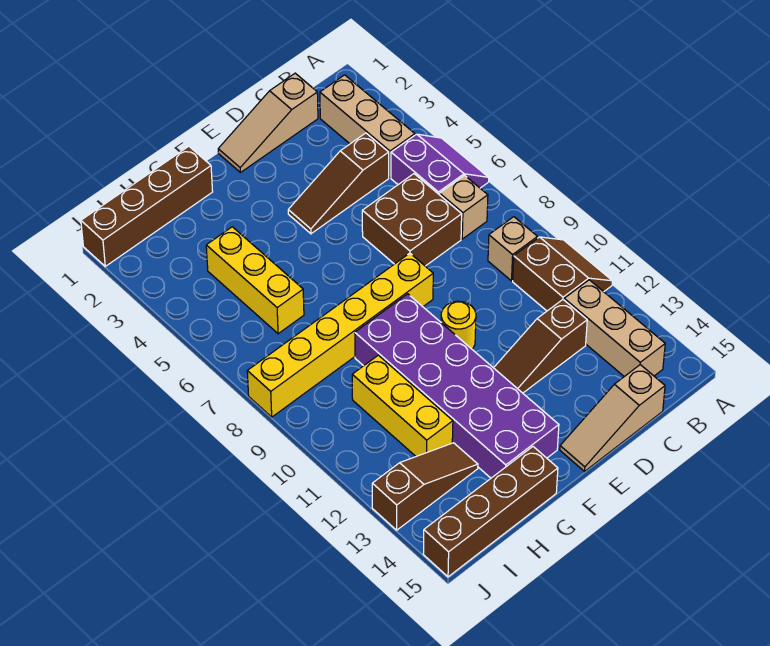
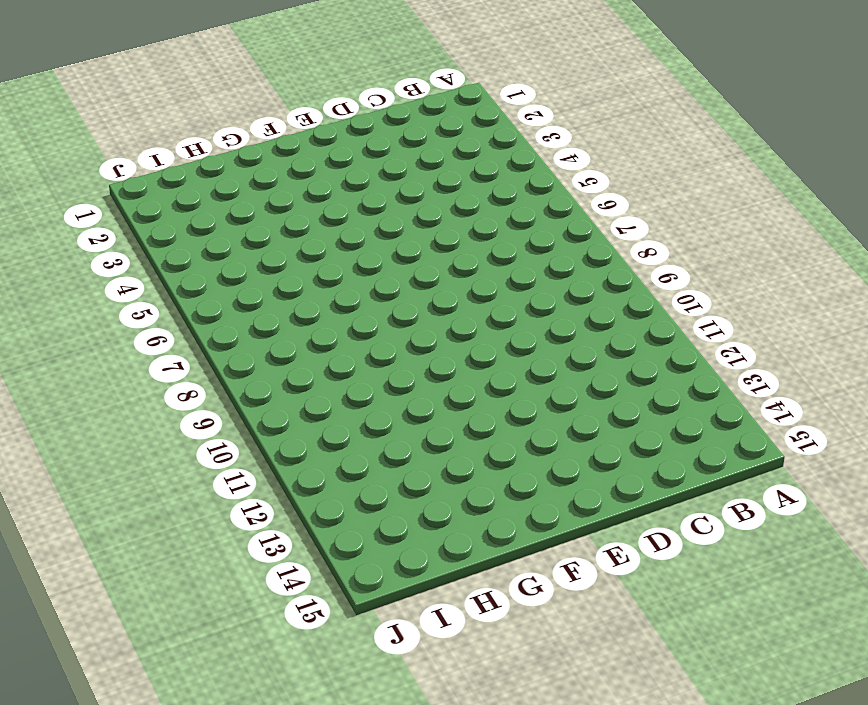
none -> purple 2x2 slope [391,134,489,195]
none -> brown 2x2 slope [513,237,612,311]
none -> tan 1x3 brick [320,75,415,178]

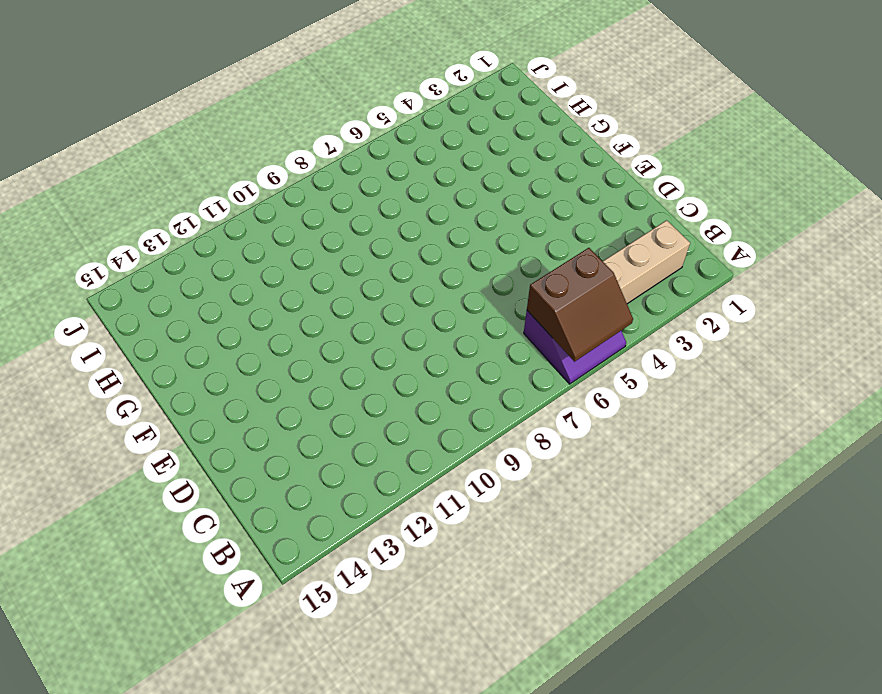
brown 2x2 slope [527,248,633,362] -> brown 2x2 slope moved to [513,237,612,311]
none -> tan 1x1 brick [440,175,488,239]
none -> tan 1x1 brick [488,217,538,281]
none -> tan 1x3 brick [564,280,665,377]

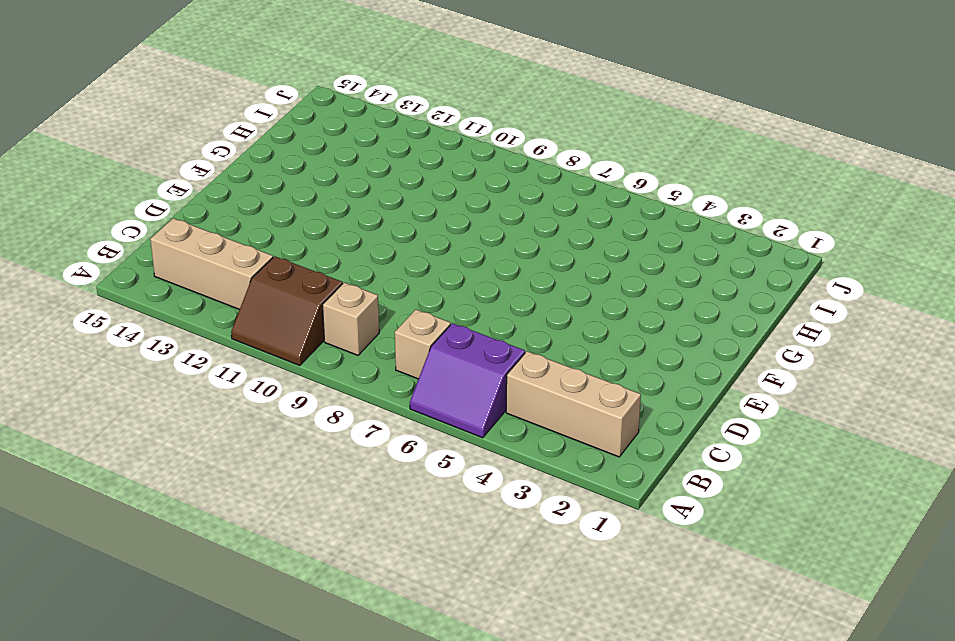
none -> tan 1x3 slope [218,73,318,172]
none -> brown 1x3 slope [288,133,389,234]
none -> brown 2x2 brick [362,174,462,266]

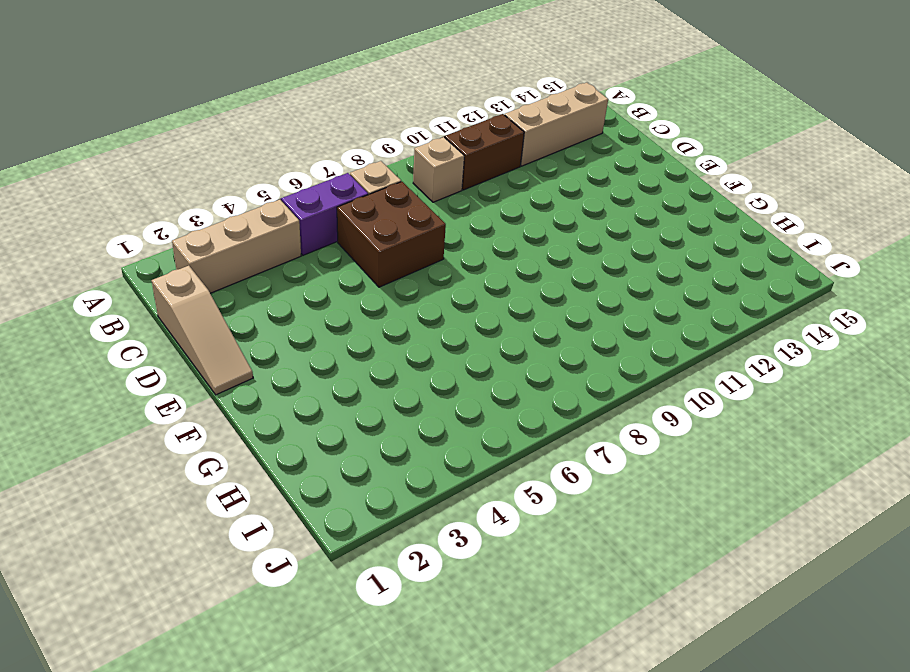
none -> brown 1x3 slope [288,133,389,234]
none -> brown 1x3 slope [494,300,587,393]
none -> tan 1x3 slope [560,365,665,471]

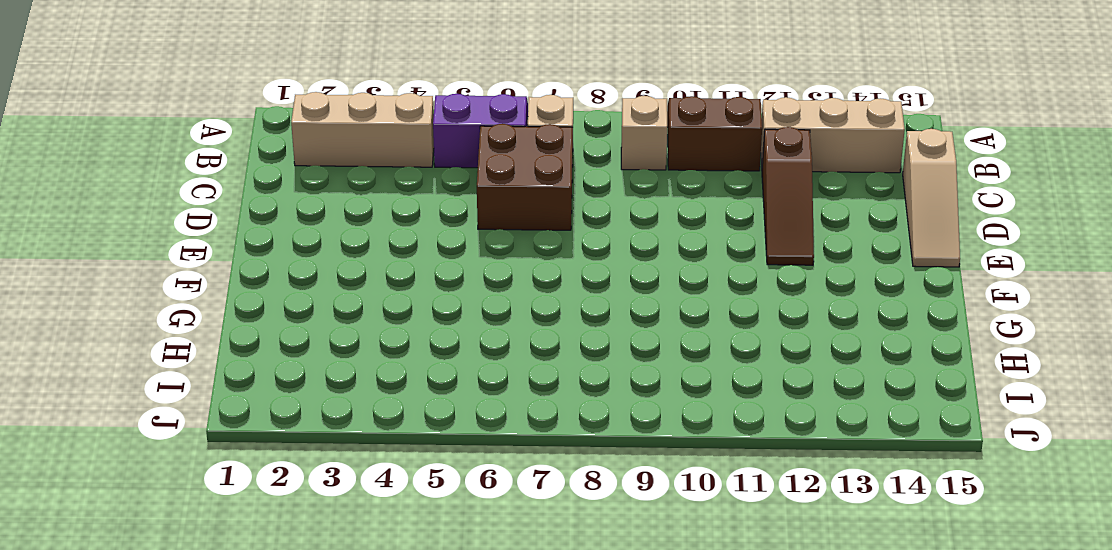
none -> tan 1x3 slope [218,73,318,172]
none -> brown 1x3 slope [288,133,389,234]
none -> yellow 1x6 brick [247,253,433,417]

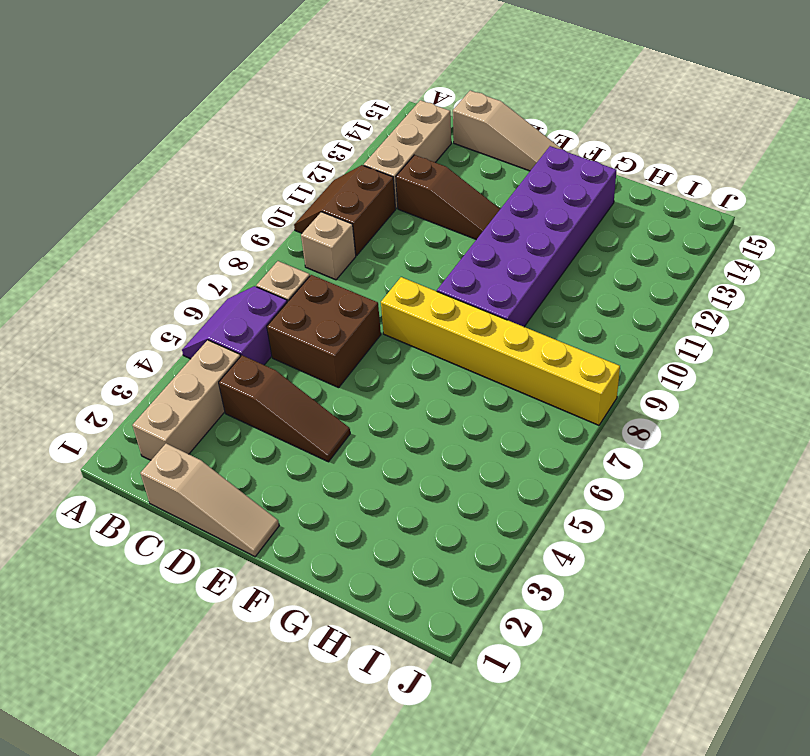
none -> yellow 1x1 round brick [441,301,476,349]
none -> brown 1x4 brick [81,146,213,266]
none -> brown 1x4 brick [423,447,558,577]

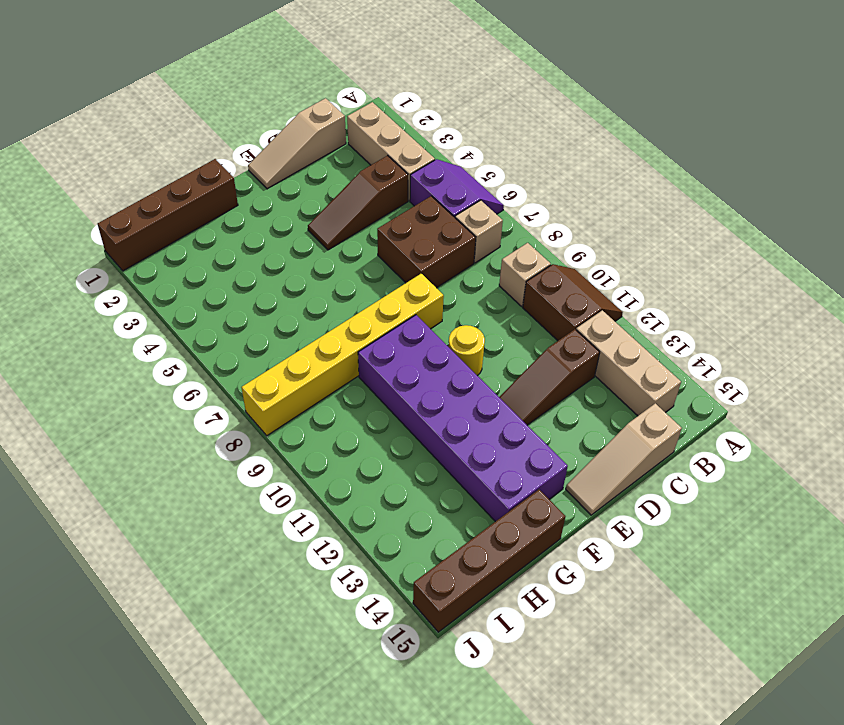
none -> yellow 1x3 brick [206,227,304,334]
none -> yellow 1x3 brick [352,355,453,456]
none -> brown 1x3 slope [372,443,478,530]

